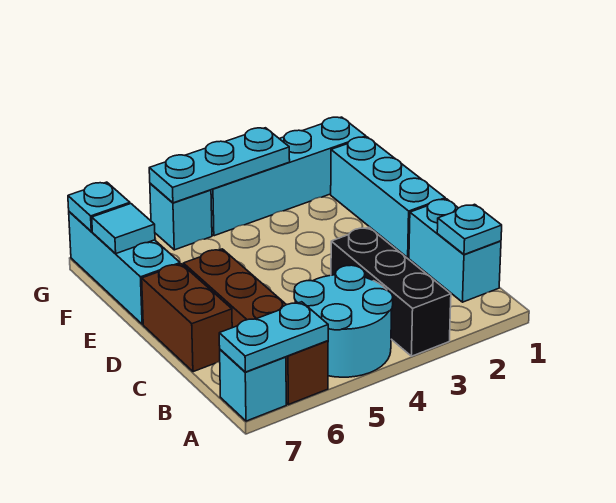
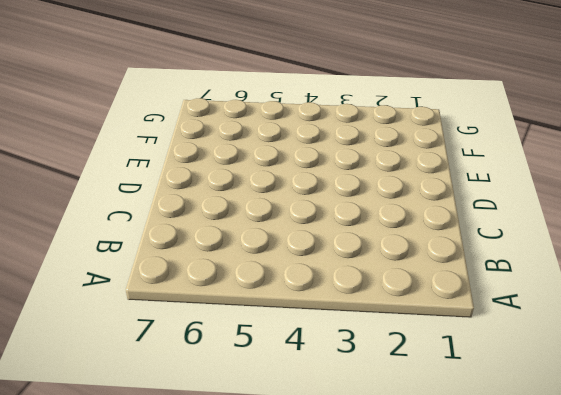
none -> black 1x3 brick [331,227,451,356]
none -> cyan 2x2 round brick [294,265,393,377]
none -> brown 1x4 brick [183,249,328,405]

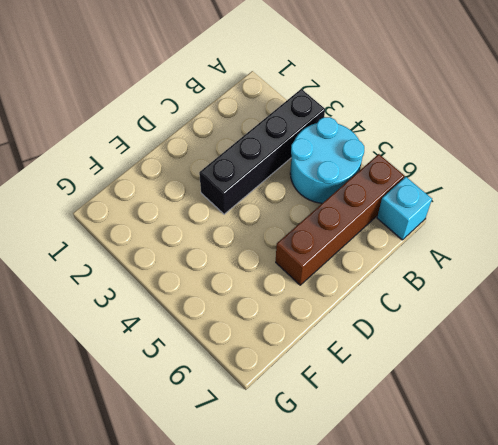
black 1x4 brick [199,89,325,214] -> black 1x3 brick [331,227,451,356]
none -> cyan 1x2 brick [409,199,501,302]
none -> brown 1x2 brick [142,264,232,372]
none -> cyan 1x3 brick [331,137,445,258]

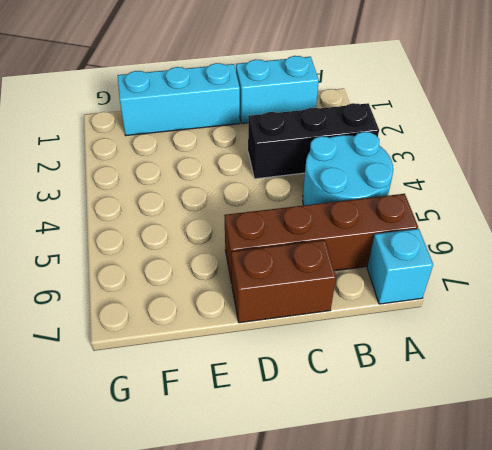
none -> cyan 1x3 brick [69,212,180,324]
none -> cyan 1x4 brick [211,117,366,236]
none -> cyan 1x1 brick [150,183,212,250]

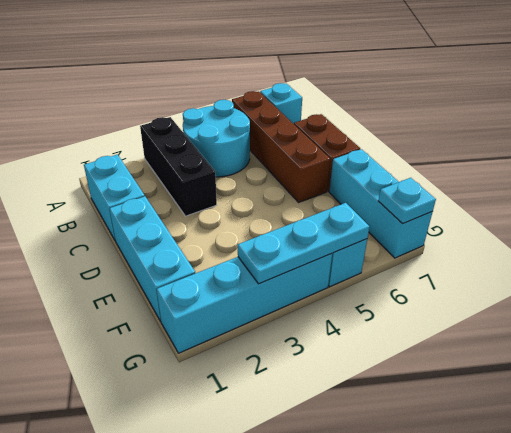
none -> cyan 1x2 plate [219,302,328,372]
none -> cyan 1x1 plate [437,204,502,255]
none -> cyan 1x1 tile [92,204,155,254]

